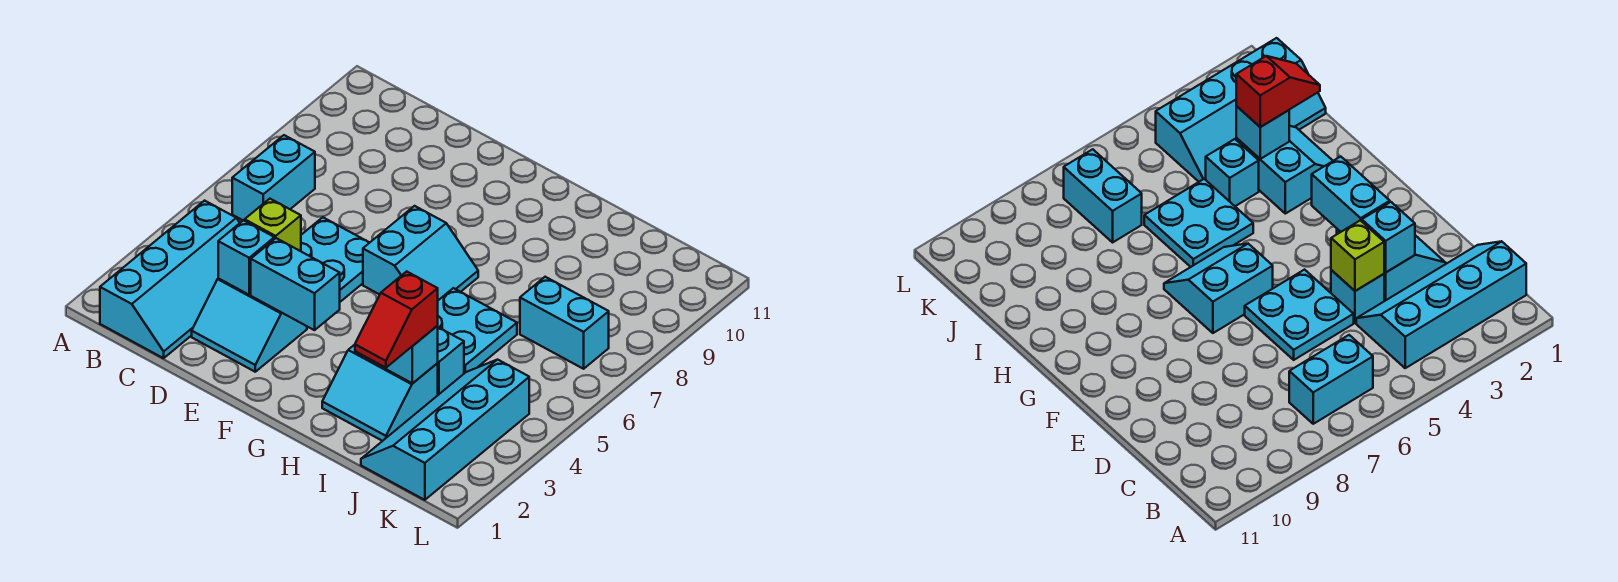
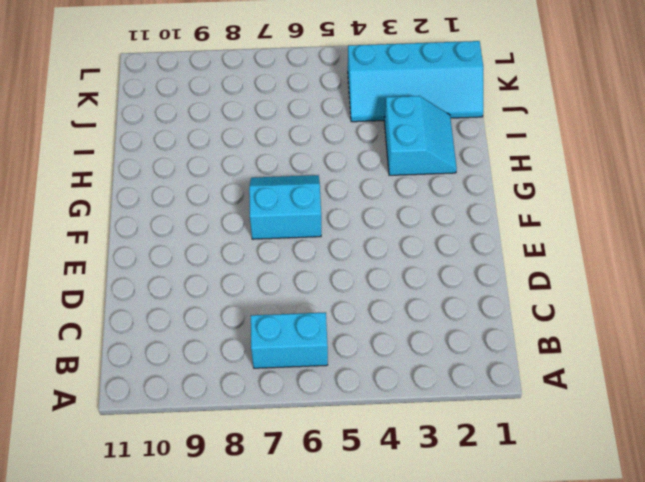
none -> cyan 2x4 slope [100,201,240,358]
none -> cyan 2x2 slope [192,278,307,372]
none -> cyan 1x1 brick [1331,270,1384,323]

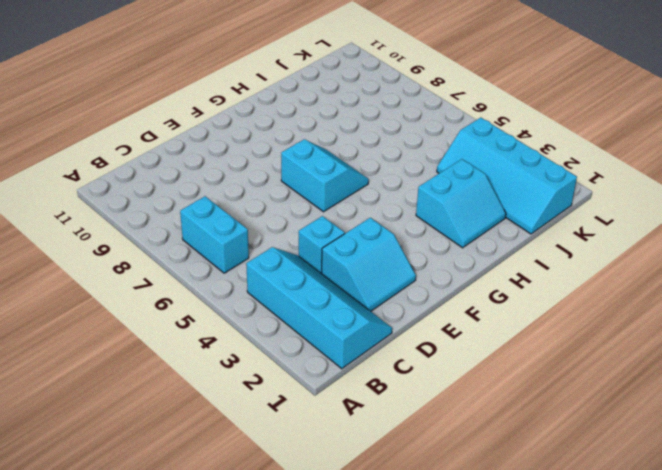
none -> cyan 2x2 plate [301,217,369,302]
none -> cyan 2x2 plate [437,288,517,373]
none -> cyan 1x1 brick [438,327,464,395]

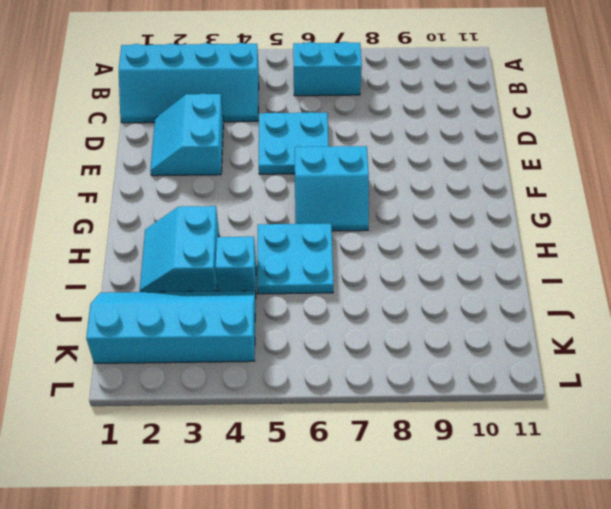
none -> cyan 1x1 brick [1331,270,1384,323]
none -> cyan 1x2 brick [520,277,609,369]
none -> cyan 1x1 brick [218,220,274,295]

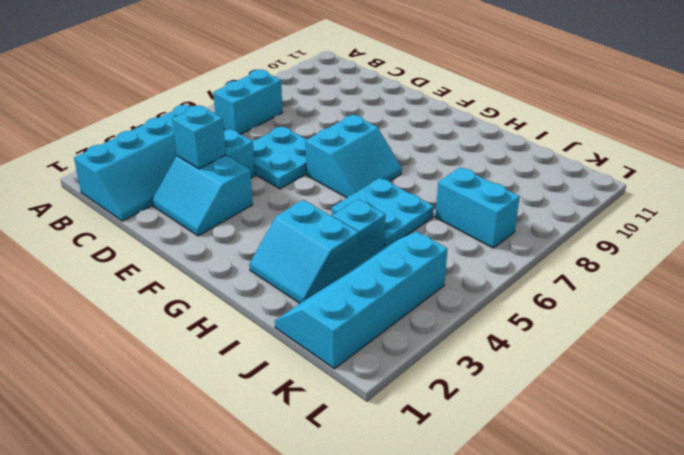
none -> lime 1x1 brick [245,199,301,251]
none -> cyan 1x2 brick [251,238,340,330]
none -> cyan 1x1 brick [381,326,438,383]

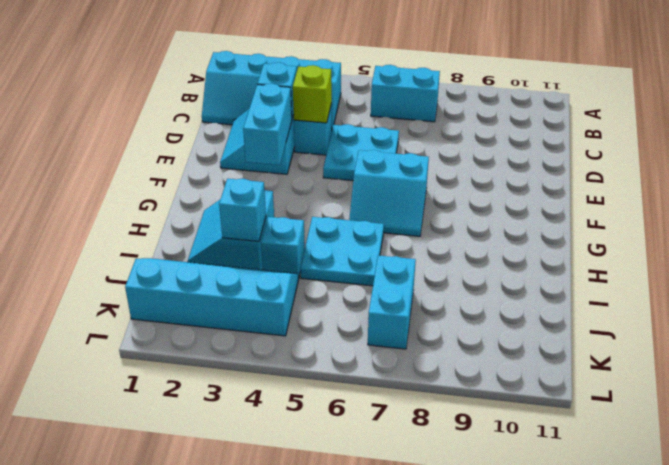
none -> red 1x2 slope [355,271,438,368]

